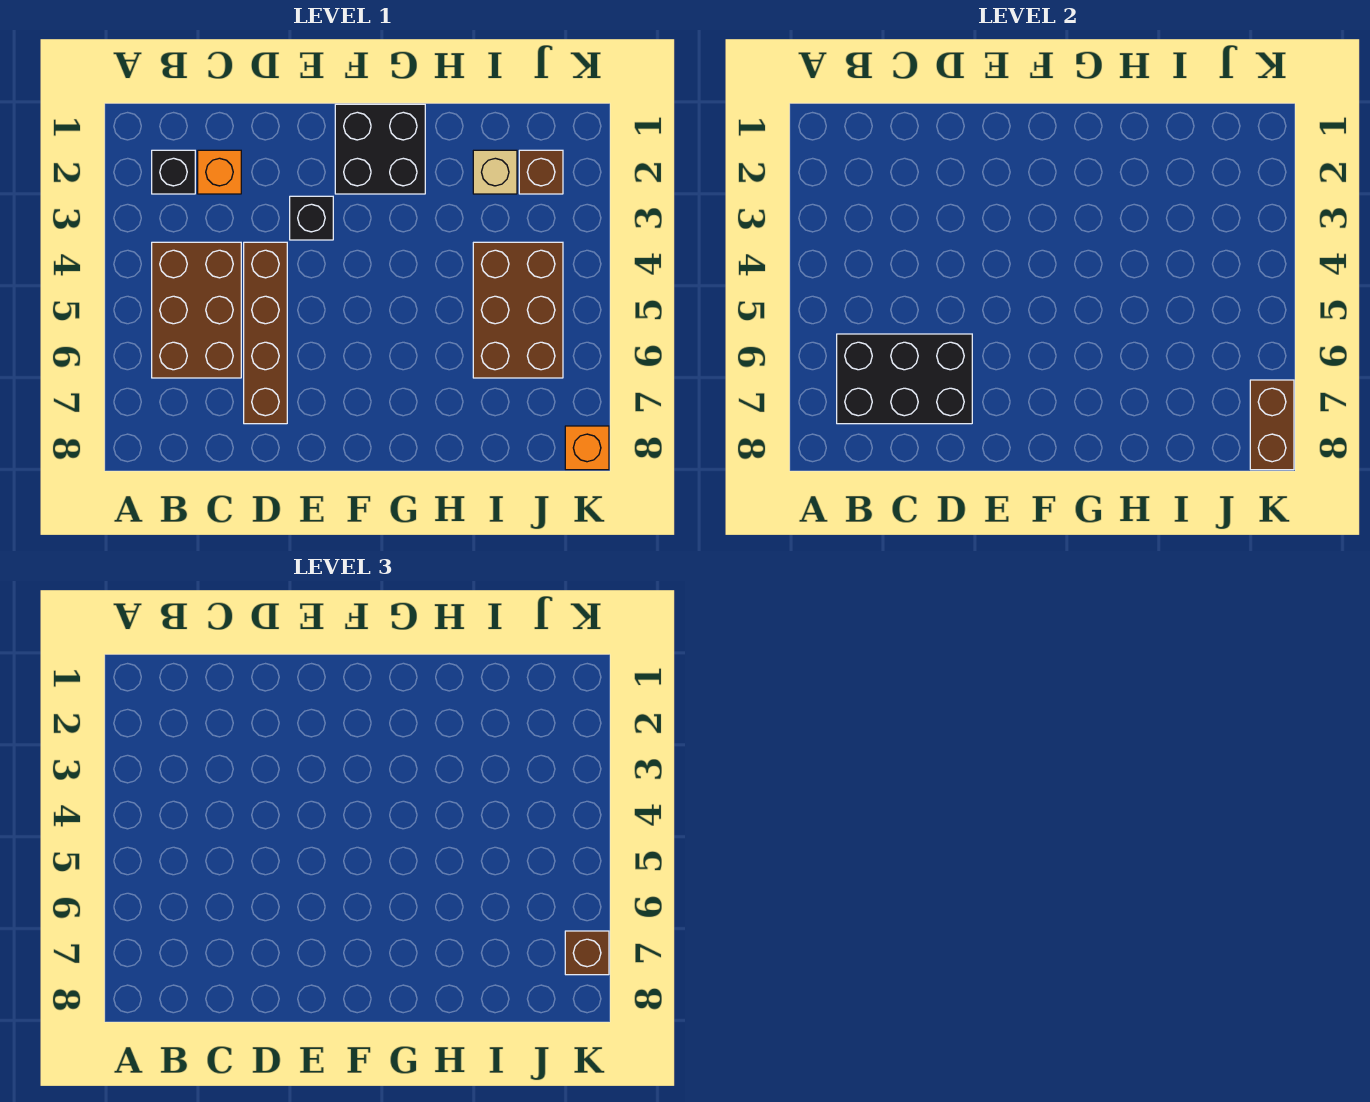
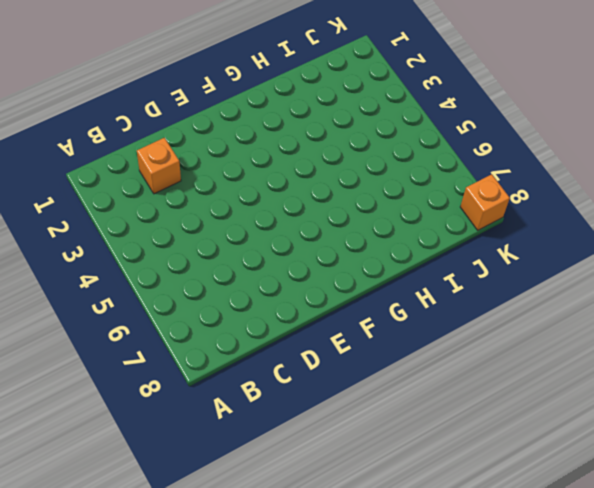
none -> black 1x1 brick [152,150,195,194]
none -> brown 2x3 brick [152,242,241,378]
none -> brown 1x4 brick [244,242,287,424]

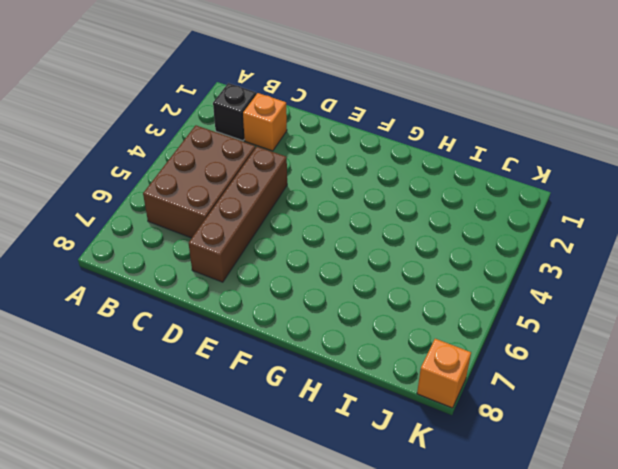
none -> black 1x1 brick [290,196,333,240]
none -> black 2x2 brick [335,104,425,194]
none -> tan 1x1 brick [473,150,517,194]

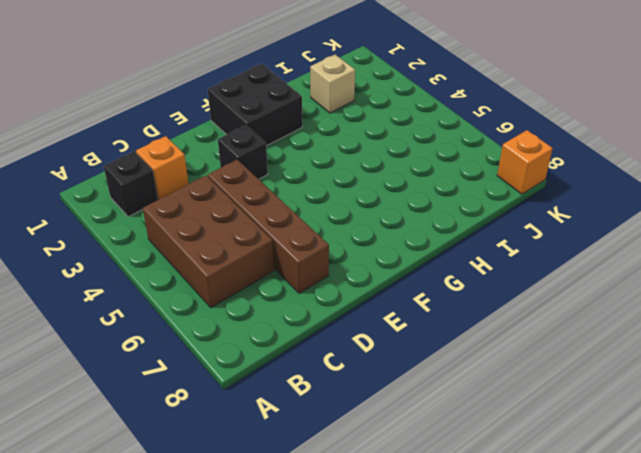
none -> brown 2x3 brick [473,242,563,378]
none -> brown 1x1 brick [519,150,563,194]
none -> black 2x3 brick [837,334,972,424]

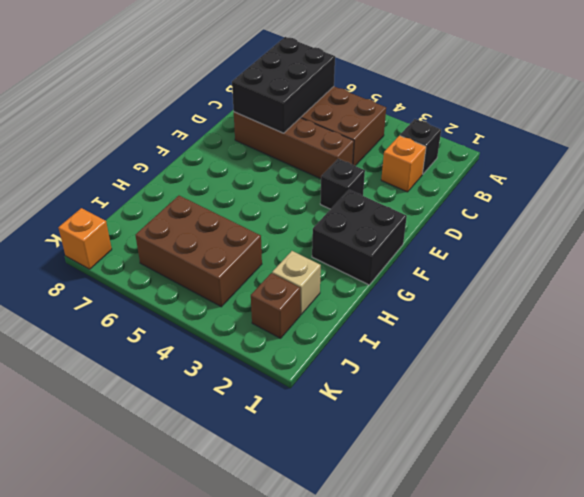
none -> brown 1x2 brick [1250,380,1294,470]
none -> brown 1x1 brick [565,931,609,975]

